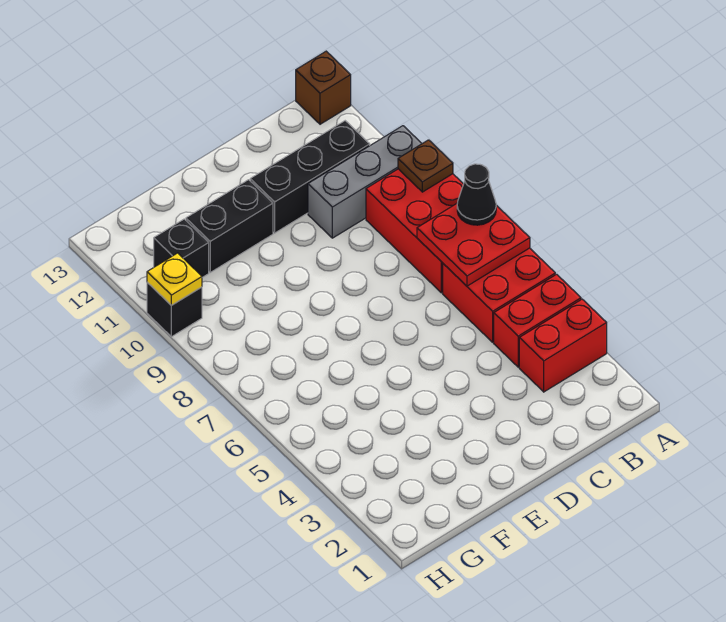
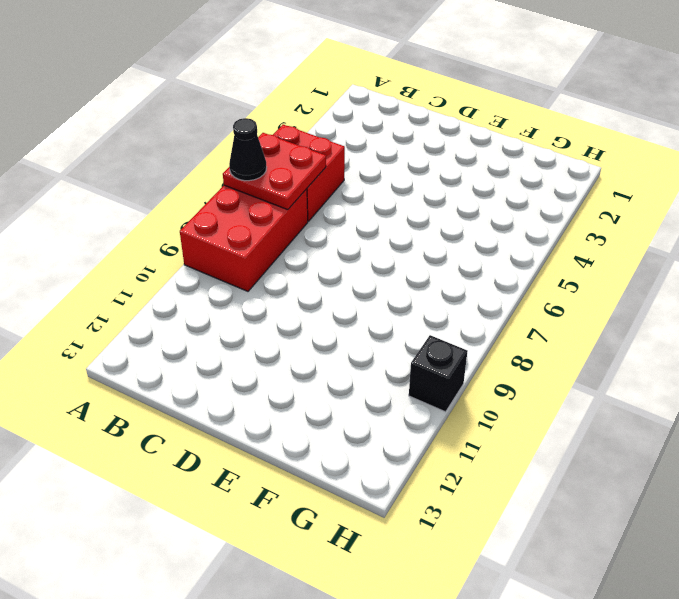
none -> red 1x2 brick [519,299,607,392]
none -> red 1x2 brick [494,274,581,367]
none -> grey 1x3 brick [308,126,422,238]

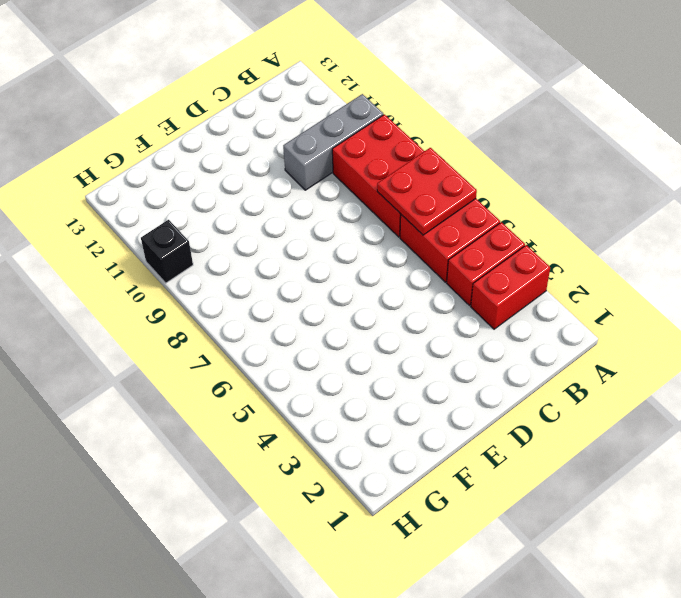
none -> brown 1x1 brick [296,51,351,124]
none -> black 1x3 brick [250,121,370,233]
none -> black 1x2 brick [186,180,273,272]

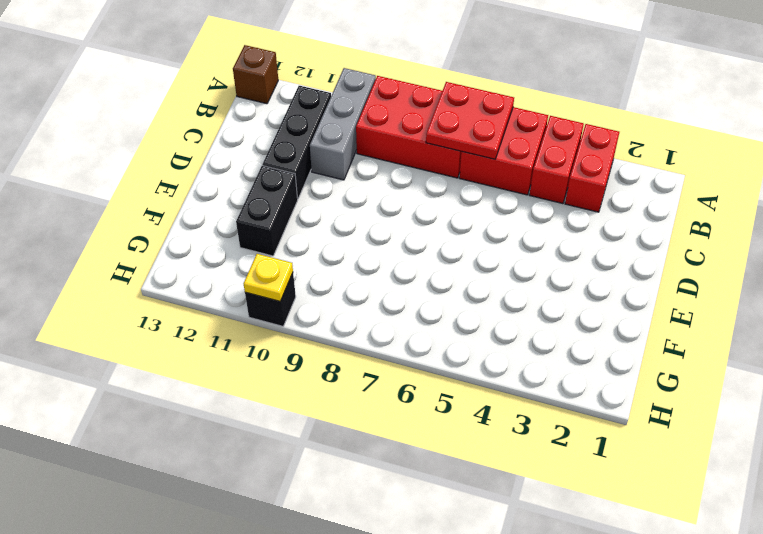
none -> black 1x1 brick [154,219,209,277]
none -> brown 1x1 plate [398,140,453,192]
none -> black 1x1 cone [457,164,496,225]

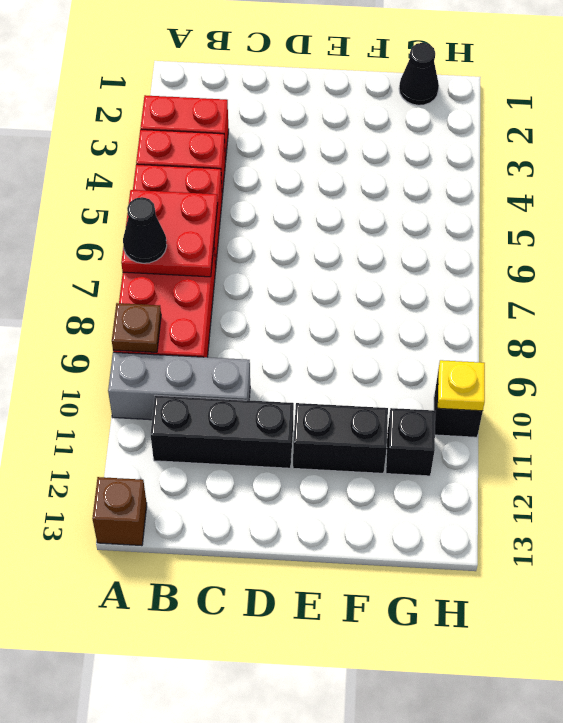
black 1x1 cone [399,43,439,105] -> none

